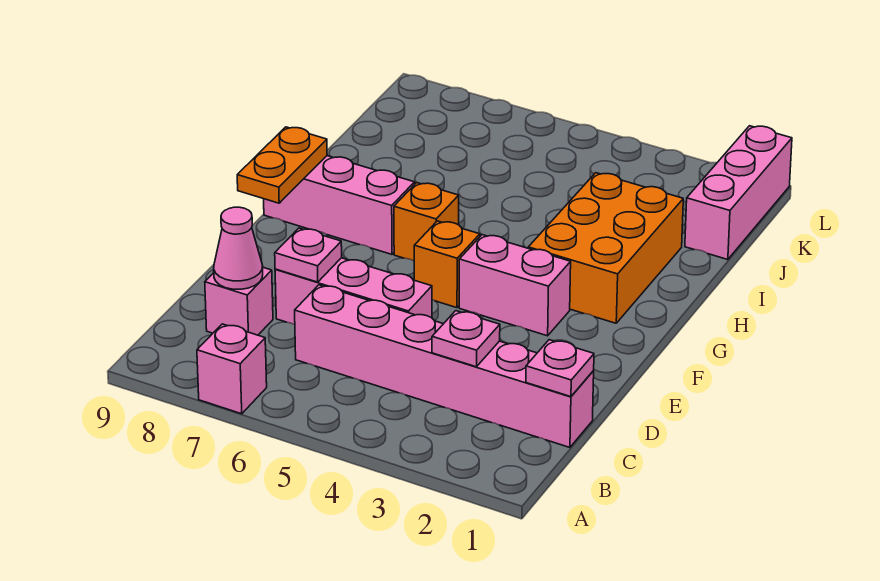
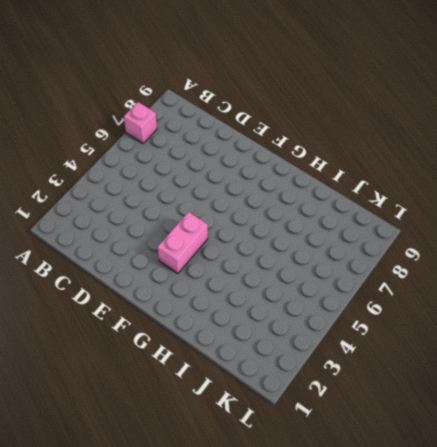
none -> pink 1x6 brick [295,285,594,447]
none -> pink 1x1 brick [205,267,273,335]
none -> pink 1x3 brick [275,258,432,325]

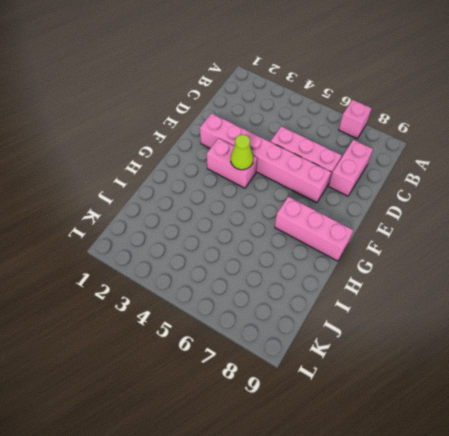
pink 1x2 brick [329,140,373,196] -> pink 1x1 brick [205,267,273,335]
pink 1x6 brick [200,113,331,203] -> pink 1x6 brick moved to [295,285,594,447]
lime 1x1 cone [231,135,253,170] -> none
none -> orange 1x1 brick [414,221,480,308]
none -> orange 2x3 brick [528,173,683,323]
none -> orange 1x1 brick [394,183,459,261]

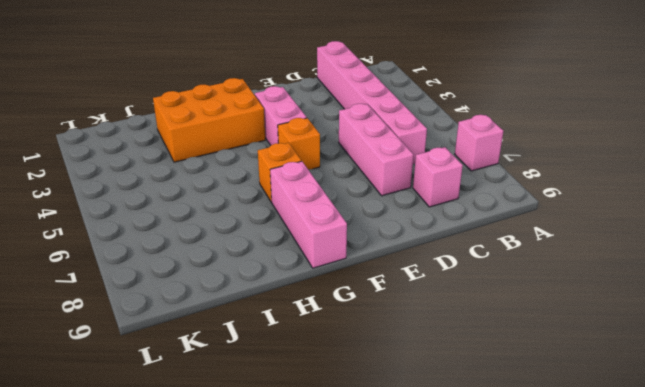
none -> pink 1x3 brick [685,126,792,260]
none -> pink 1x1 plate [526,340,594,397]
none -> pink 1x1 plate [432,311,500,367]

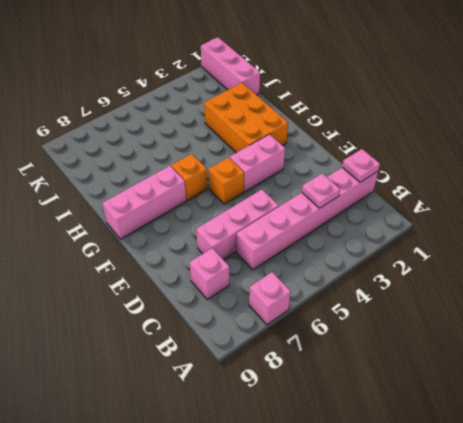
none -> pink 1x1 cone [214,207,263,289]
none -> pink 1x1 plate [275,228,342,282]
none -> orange 1x2 plate [237,127,327,203]

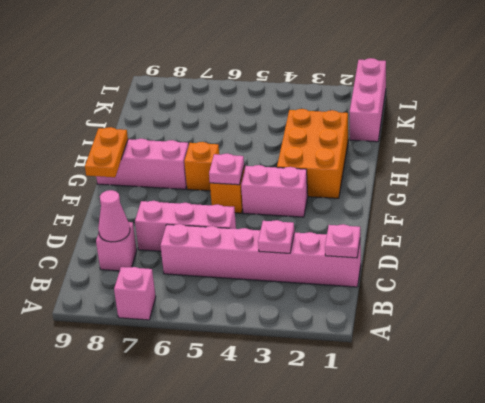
pink 1x1 plate [209,153,244,185] -> pink 1x1 plate moved to [275,228,342,282]

